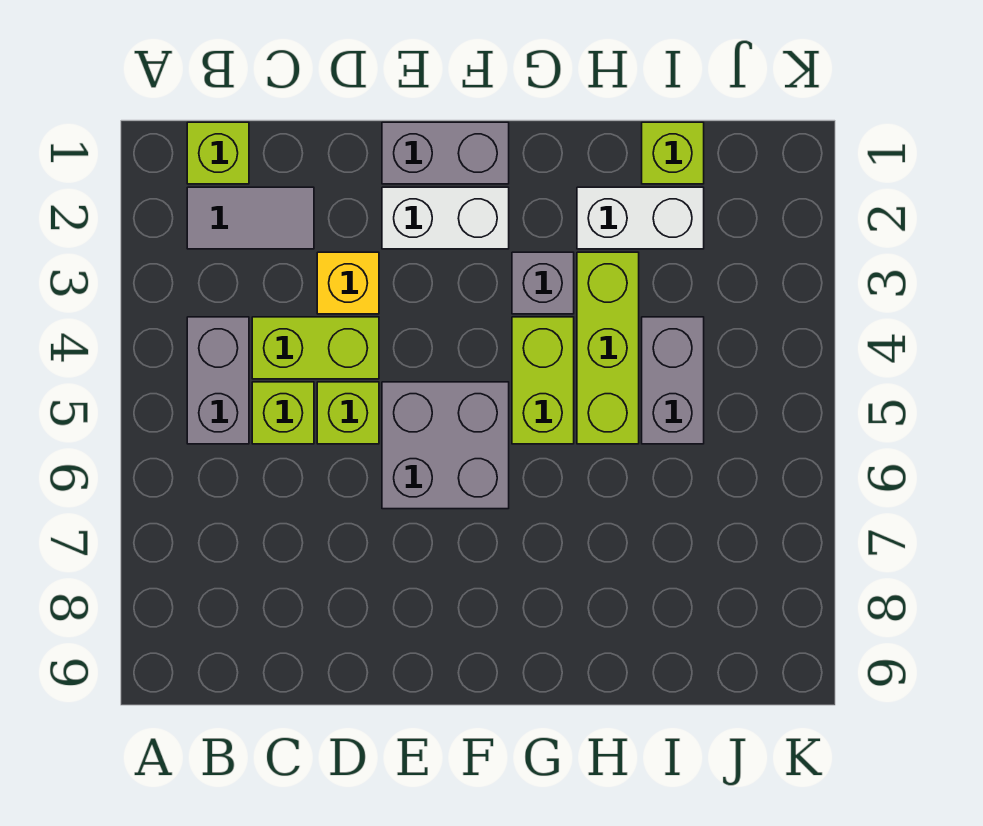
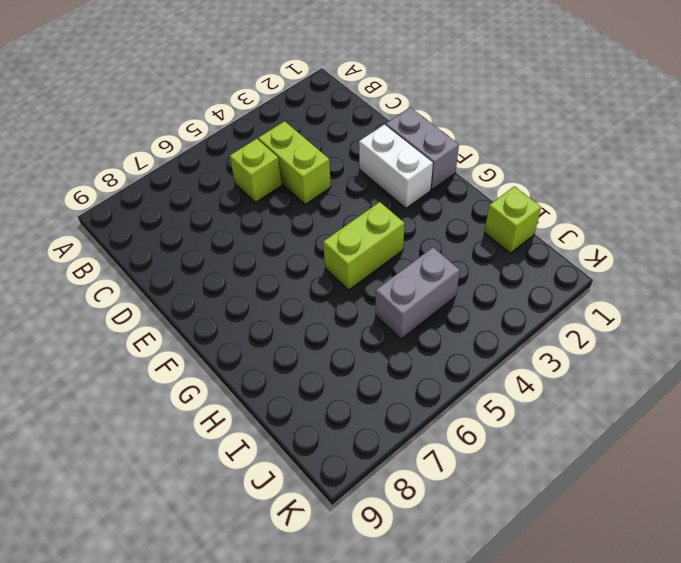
none -> lime 1x1 brick [187,122,249,184]
none -> grey 1x2 tile [187,187,314,249]
none -> grey 1x2 brick [187,317,249,444]

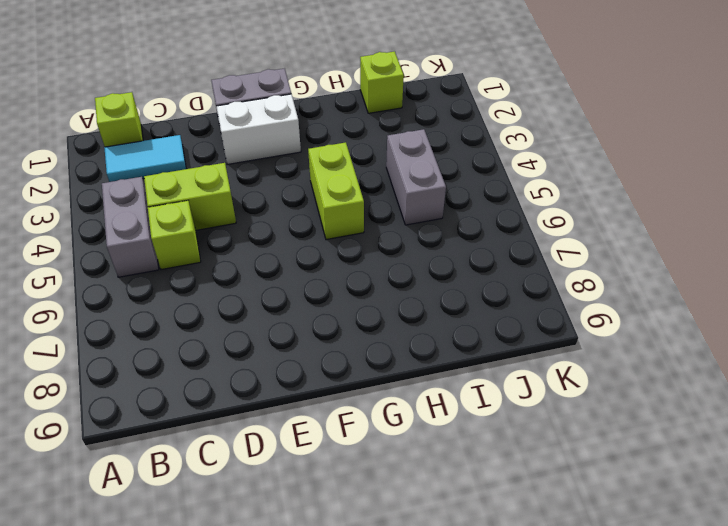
cyan 1x2 tile [104,135,186,182] -> grey 1x2 tile [187,187,314,249]
none -> yellow 1x1 brick [317,252,379,314]
none -> lime 1x1 brick [317,382,379,444]
none -> grey 2x2 brick [382,382,509,509]

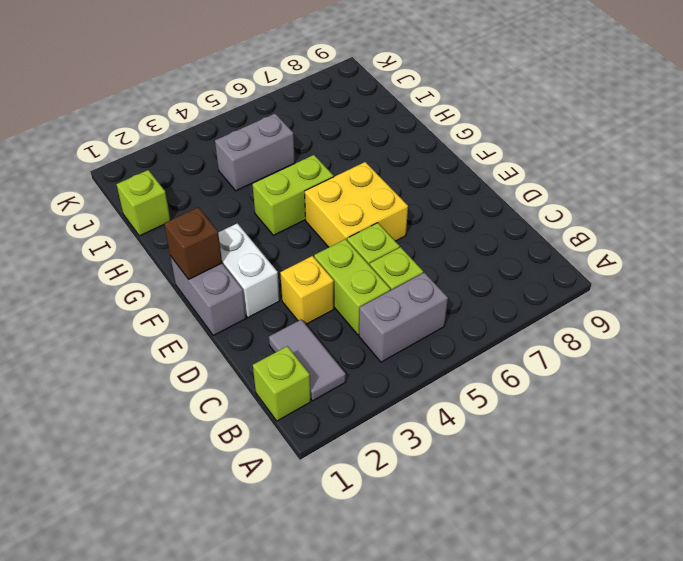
yellow 2x2 brick [305,162,408,247] -> grey 2x2 brick [382,382,509,509]
brown 1x1 brick [164,207,222,279] -> none
none -> grey 1x1 brick [512,252,574,314]
none -> white 1x2 brick [577,187,704,249]
none -> lime 1x3 brick [577,252,639,444]

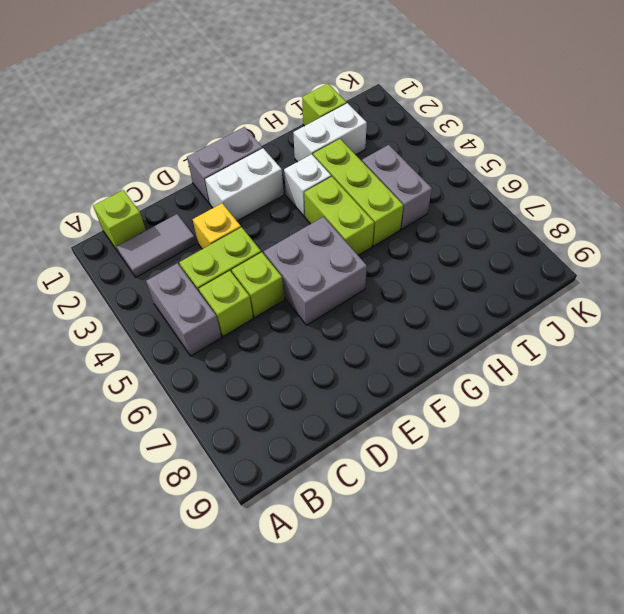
white 1x1 brick [284,154,331,216] -> grey 1x1 brick [512,252,574,314]

